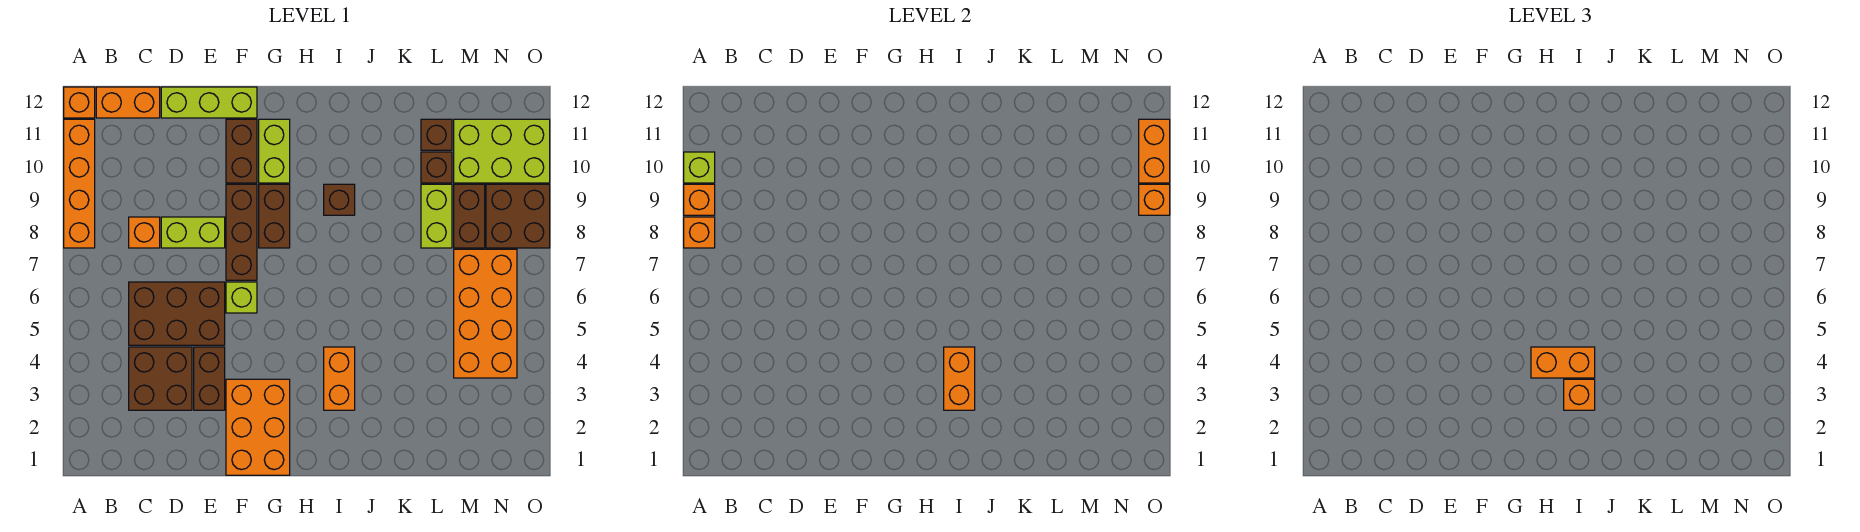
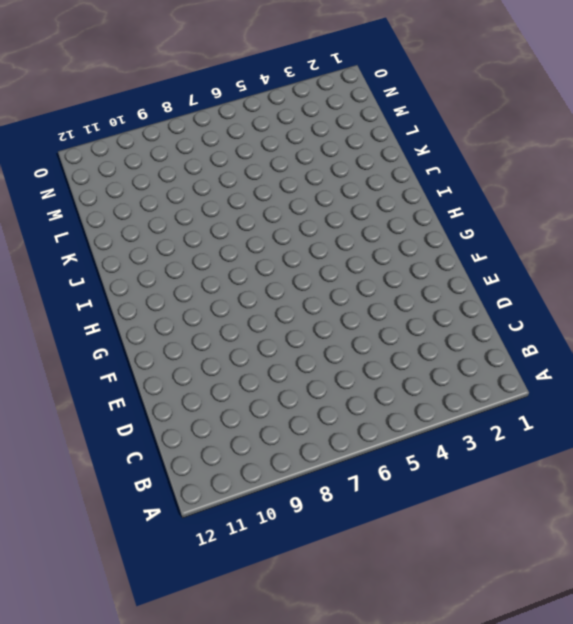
none -> orange 1x4 brick [64,119,95,248]
none -> orange 1x1 brick [64,87,95,118]
none -> orange 1x2 brick [96,87,160,118]
none -> brown 2x2 brick [129,347,192,410]

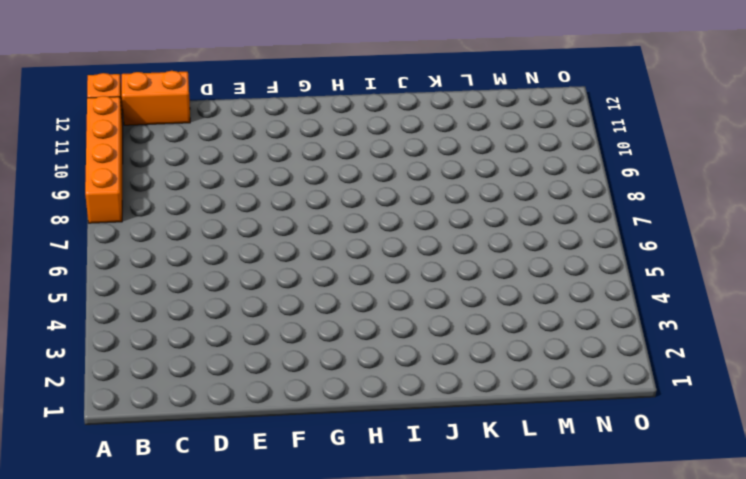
none -> brown 2x2 brick [129,347,192,410]
none -> brown 2x3 brick [129,282,225,345]
none -> orange 1x1 brick [129,217,160,248]
none -> lime 1x2 brick [161,217,225,248]

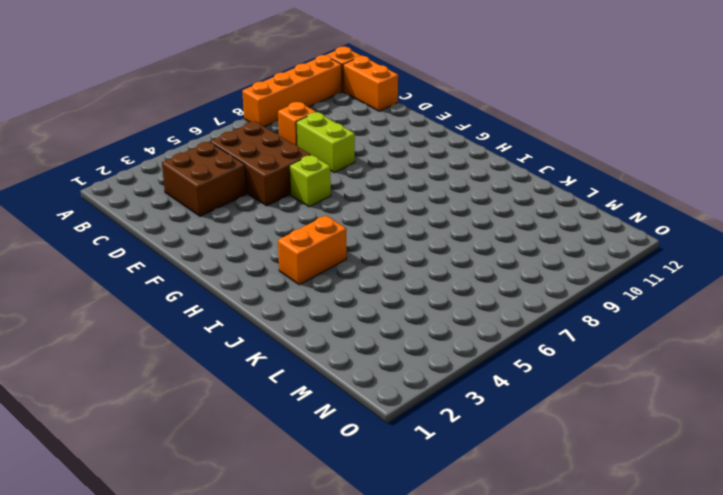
none -> lime 1x3 brick [161,87,257,118]
none -> brown 1x2 brick [194,347,225,410]
none -> orange 2x3 brick [226,379,290,475]
none -> brown 1x3 brick [226,184,257,280]

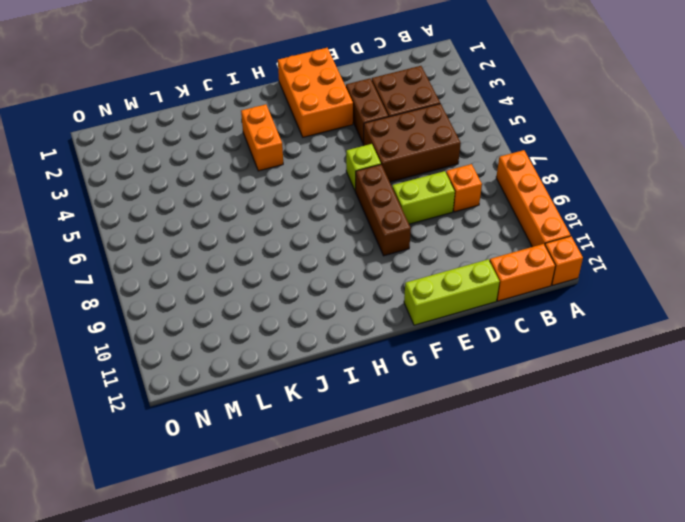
none -> brown 1x2 brick [226,119,257,183]
none -> brown 1x2 brick [259,184,290,248]
none -> lime 1x2 brick [259,119,290,183]
none -> brown 1x1 brick [324,184,355,215]

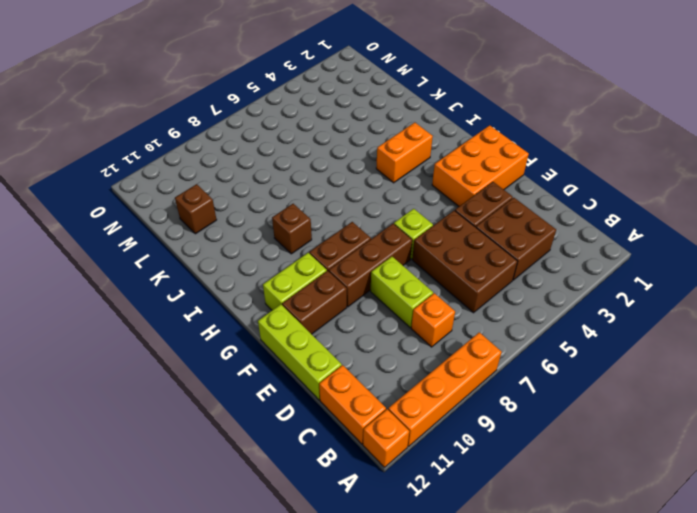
none -> lime 1x2 brick [421,184,452,248]
none -> brown 1x1 brick [421,152,452,183]
none -> orange 2x4 brick [454,249,517,378]
none -> brown 1x2 brick [454,184,485,248]

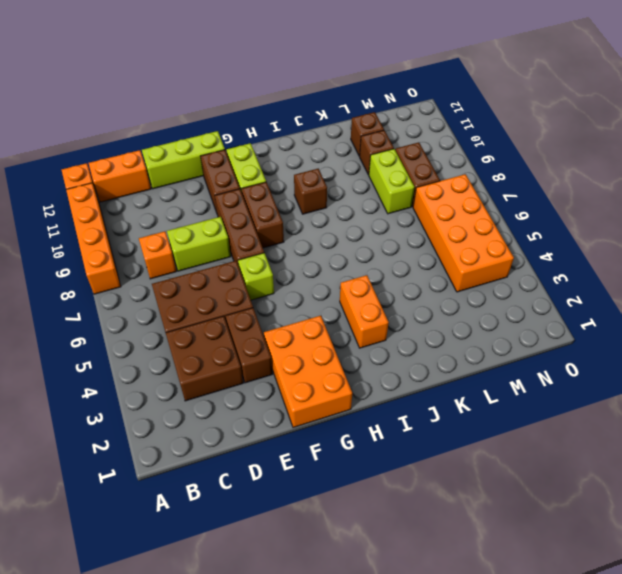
none -> lime 2x3 brick [454,119,550,183]
none -> brown 2x2 brick [486,184,550,248]
none -> orange 1x1 brick [684,217,715,248]
none -> orange 1x1 brick [684,184,715,215]

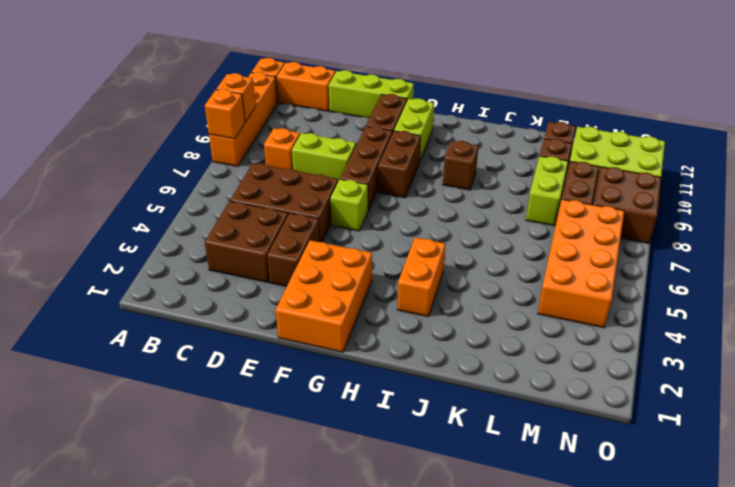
none -> lime 1x1 brick [684,152,715,183]
none -> orange 1x2 brick [944,347,975,410]
none -> orange 1x1 brick [1139,184,1170,215]
none -> orange 1x2 brick [1139,119,1170,183]

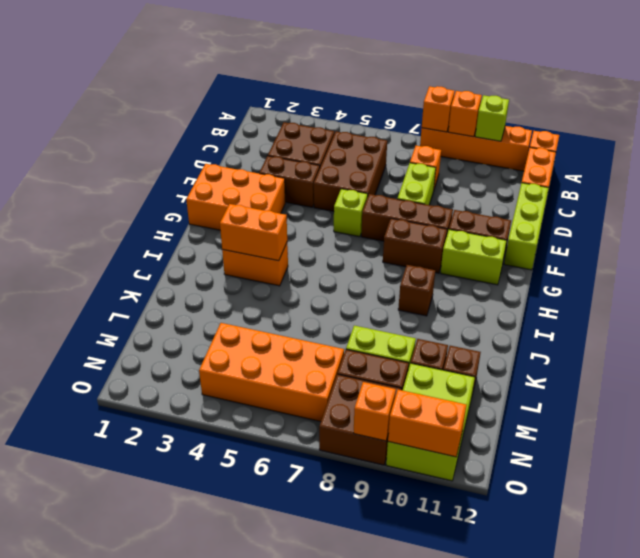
none -> orange 1x2 brick [1531,347,1595,378]
none -> orange 1x1 brick [1564,379,1595,410]

